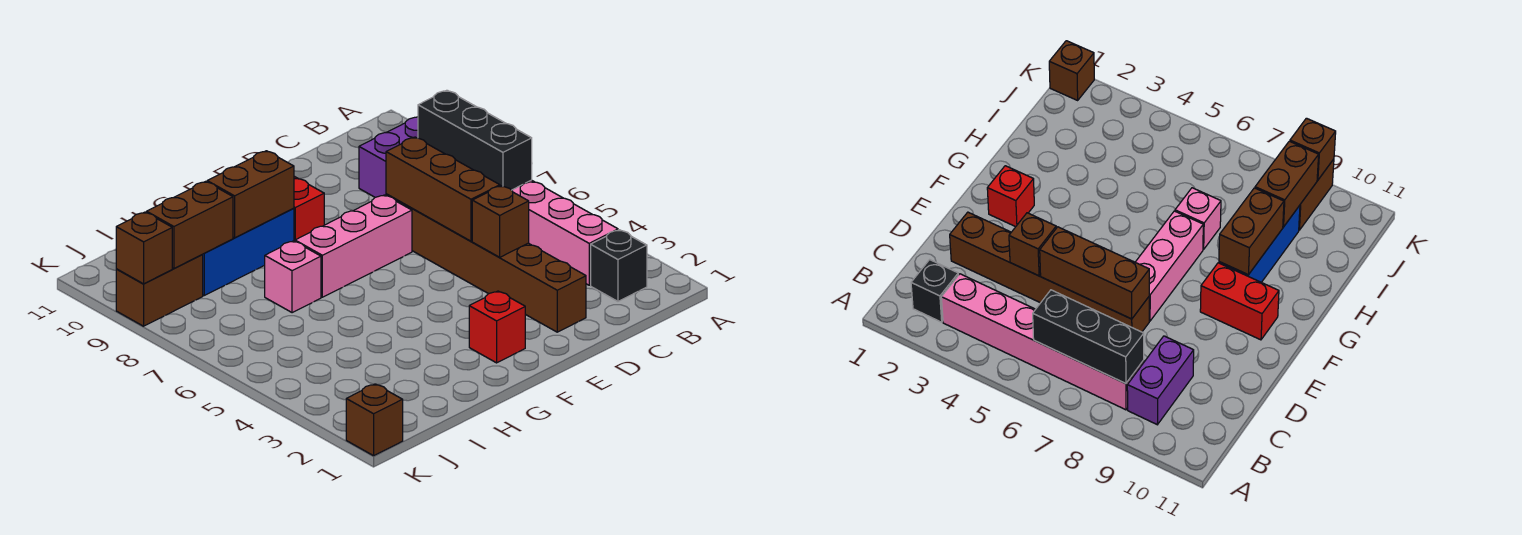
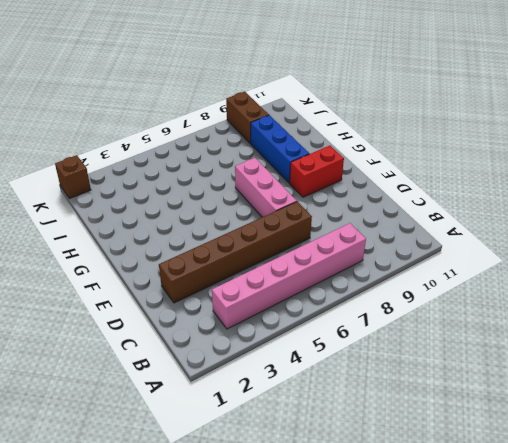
none -> black 1x1 brick [591,230,647,301]
none -> purple 1x2 brick [359,117,418,197]
none -> red 1x1 brick [469,291,525,363]

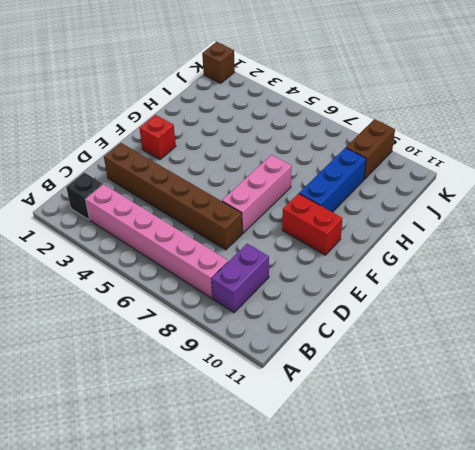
none -> pink 1x1 brick [265,241,321,313]
none -> black 1x3 brick [418,90,532,190]
none -> brown 1x1 brick [472,186,529,257]

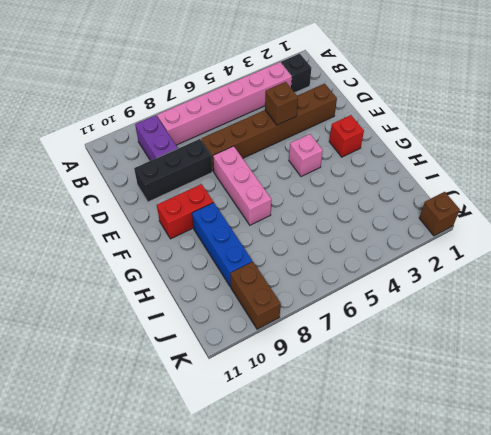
black 1x3 brick [134,139,212,202] -> black 1x3 brick moved to [418,90,532,190]
pink 1x1 brick [289,134,323,177] -> pink 1x1 brick moved to [265,241,321,313]
none -> brown 1x3 brick [386,137,500,241]
none -> brown 1x2 brick [207,151,294,238]
none -> brown 1x2 brick [147,181,233,269]

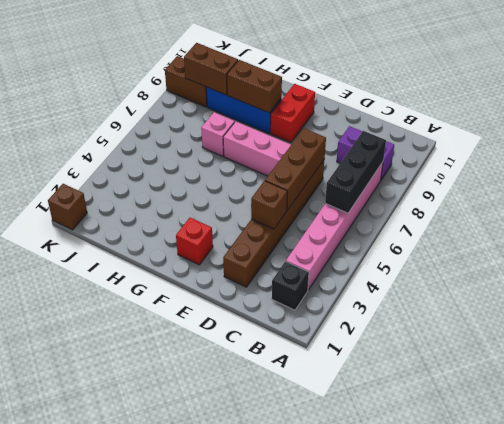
none -> brown 1x1 brick [116,212,172,284]

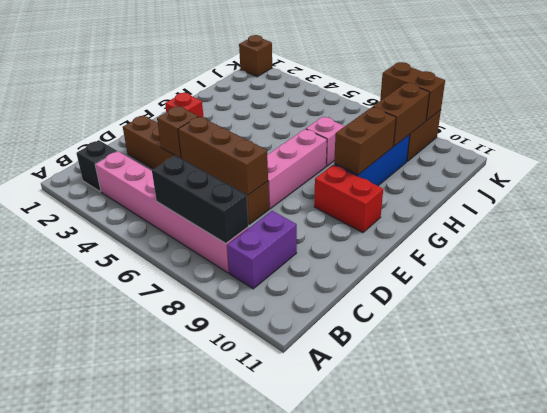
brown 1x2 brick [380,62,445,121] -> brown 1x1 brick [116,212,172,284]

